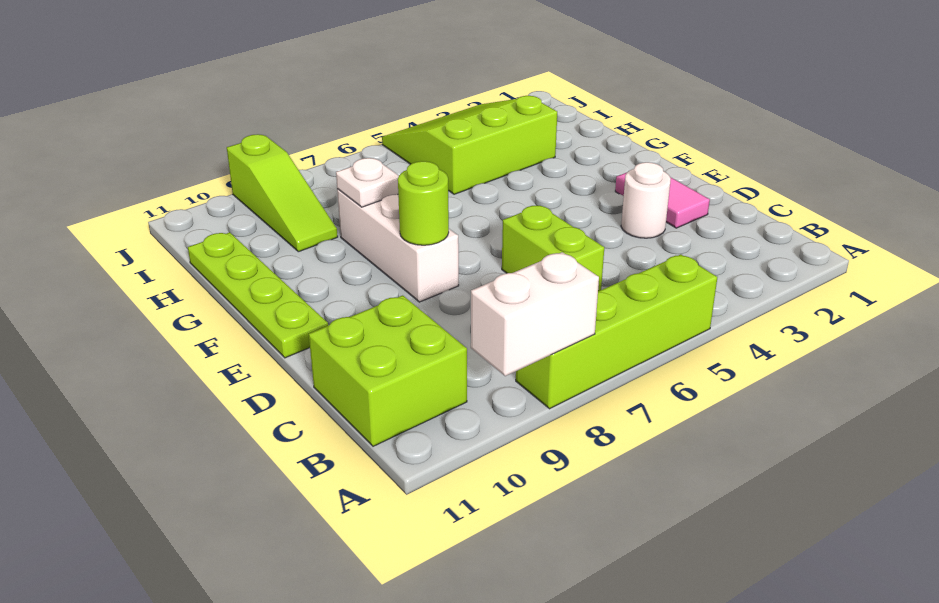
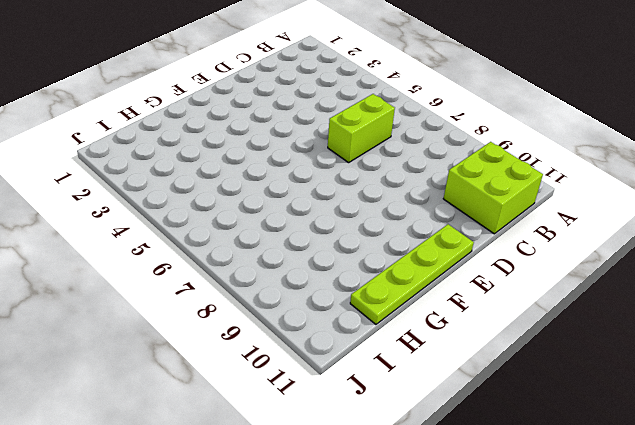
none -> lime 1x4 brick [516,254,717,409]
none -> pink 1x2 tile [615,173,710,228]
none -> white 1x1 round brick [621,162,671,238]

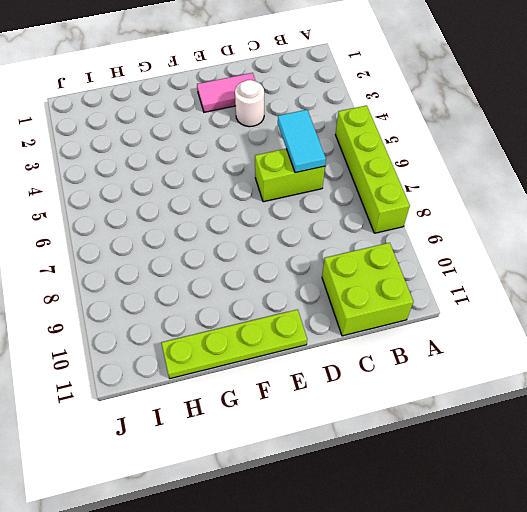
cyan 1x2 tile [278,110,326,173] -> none
none -> white 1x3 brick [337,189,459,302]
none -> lime 3x3 slope [382,96,557,194]
none -> lime 1x3 slope [227,134,338,252]

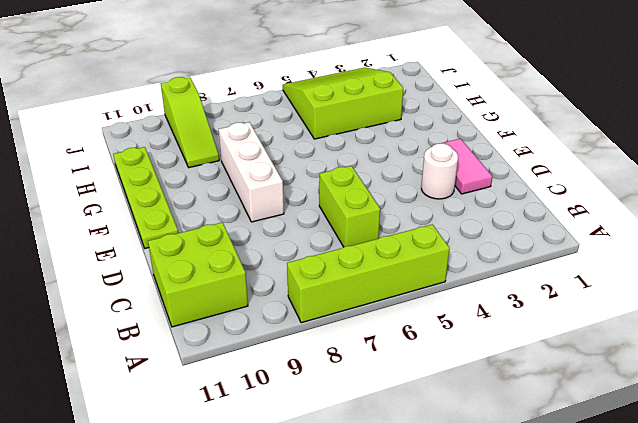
none -> white 1x2 brick [471,252,599,376]
none -> lime 1x1 round brick [398,161,449,245]
none -> white 1x1 plate [336,158,399,207]

